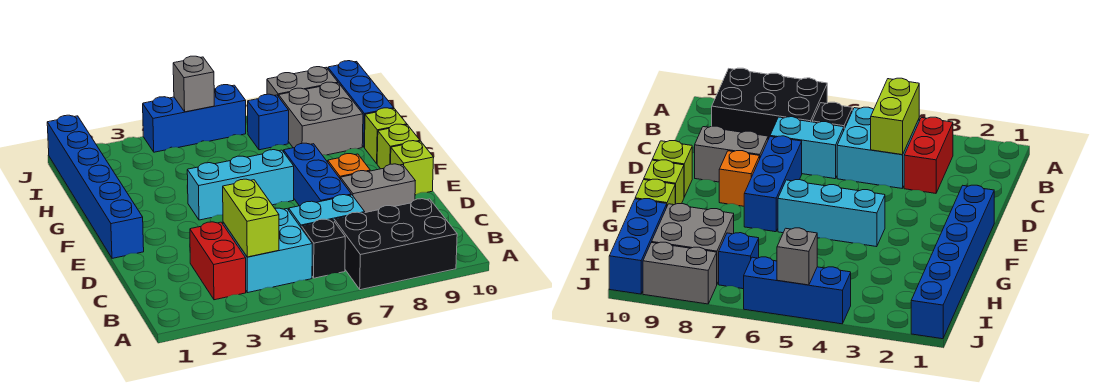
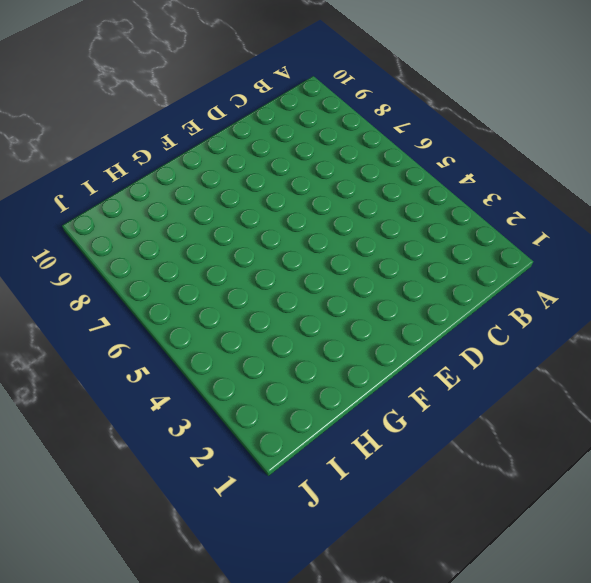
none -> black 2x3 brick [334,199,457,290]
none -> red 1x2 brick [190,222,246,300]
none -> cyan 2x2 brick [223,208,312,293]

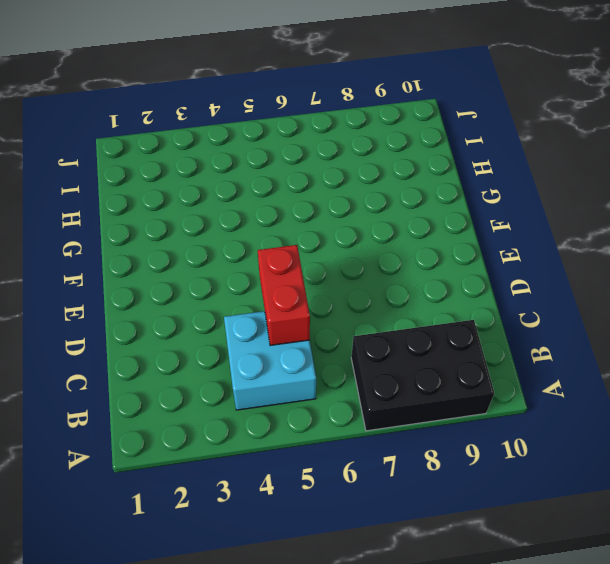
red 1x2 brick [258,245,310,345] -> red 1x2 brick moved to [190,222,246,300]
none -> black 1x1 brick [302,219,345,278]
none -> cyan 1x2 brick [289,195,365,228]
none -> blue 1x3 brick [284,143,351,206]

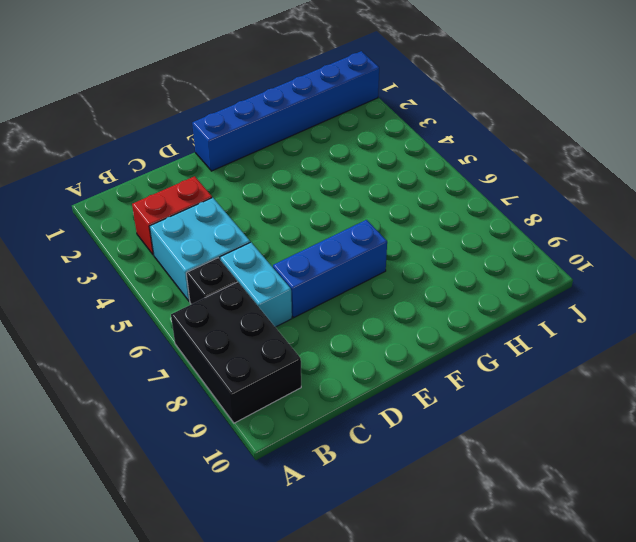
none -> grey 1x2 brick [341,164,415,213]
none -> orange 1x1 brick [328,154,370,179]
none -> lime 1x1 brick [391,141,434,195]

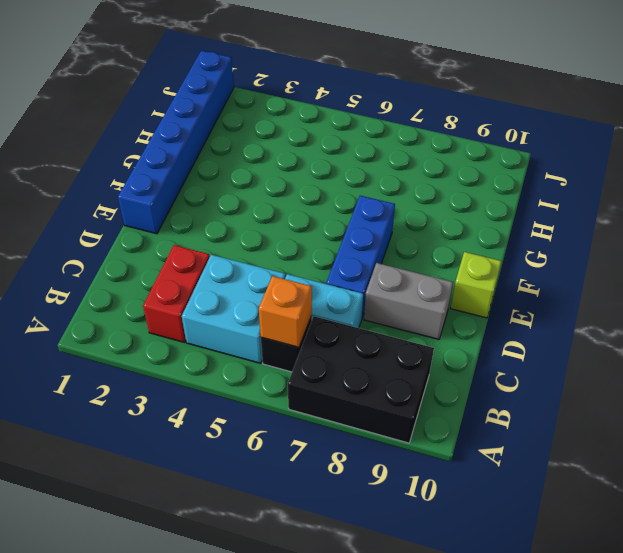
orange 1x1 brick [259,276,312,347] -> orange 1x1 brick moved to [328,154,370,179]
none -> cyan 1x3 brick [187,150,294,220]
none -> lime 1x1 brick [377,124,420,169]
none -> lime 1x1 brick [365,108,407,163]

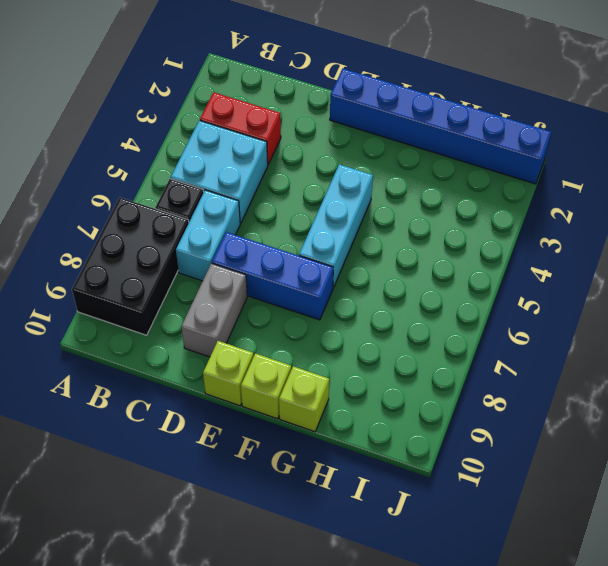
none -> orange 1x1 brick [328,154,370,179]
none -> grey 2x2 brick [279,82,363,155]
none -> blue 1x3 brick [328,61,394,147]

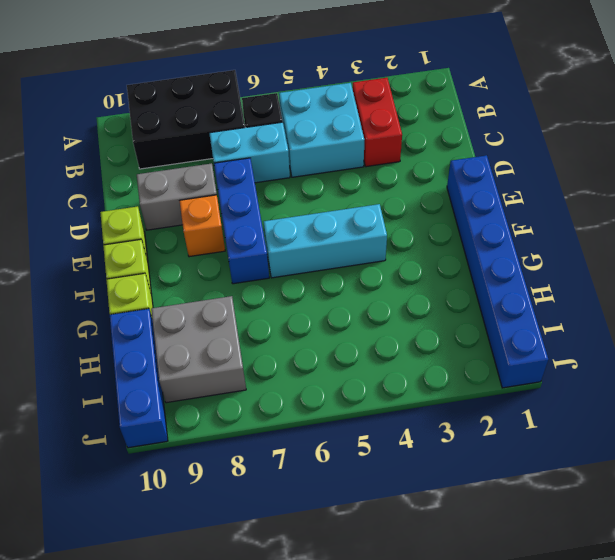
none -> blue 1x1 brick [248,94,289,150]
none -> blue 1x3 brick [143,85,246,152]
none -> grey 1x2 brick [267,67,338,97]

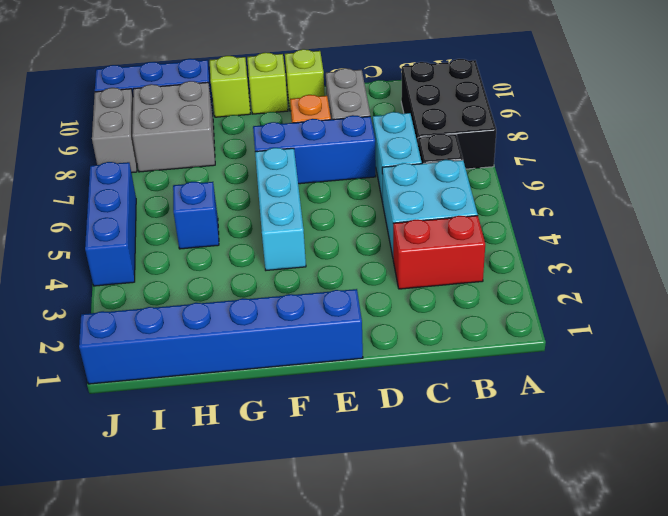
blue 1x1 brick [173,182,219,249] -> blue 1x1 brick moved to [248,94,289,150]
none -> lime 1x2 brick [223,179,279,257]
none -> grey 1x1 brick [173,56,214,112]

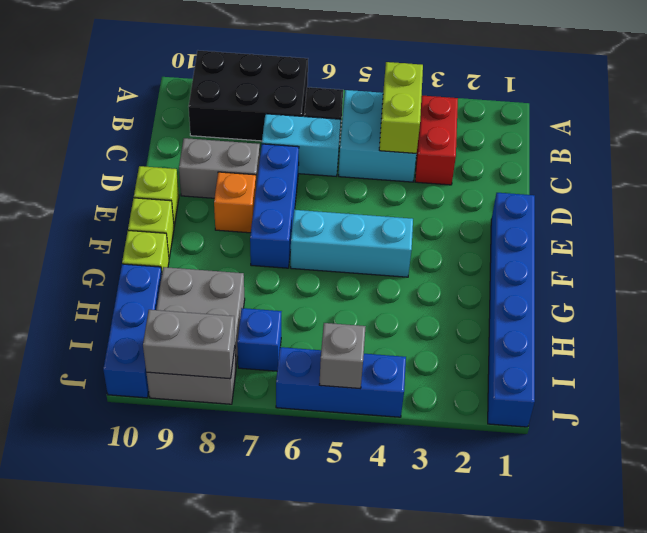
grey 1x2 brick [143,310,235,379] -> none

